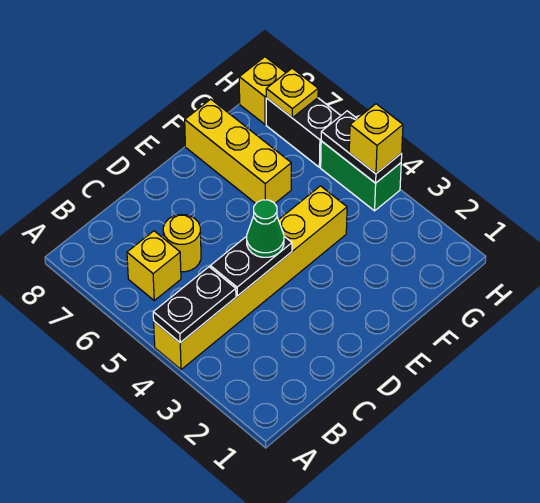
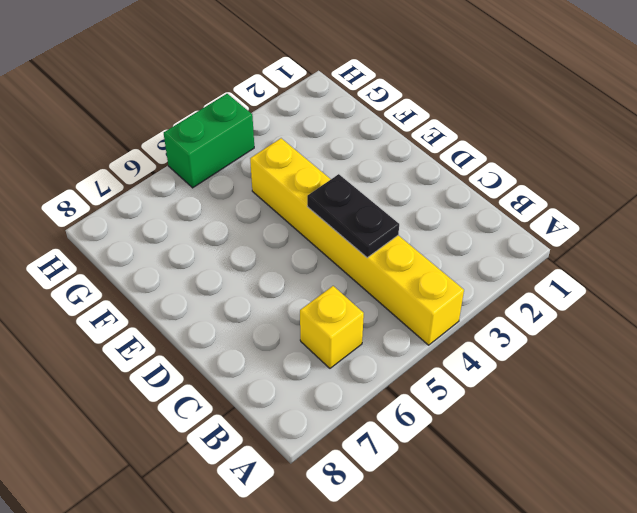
none -> yellow 1x1 round brick [163,215,201,272]
none -> yellow 1x3 brick [185,99,291,203]
none -> black 1x2 brick [266,98,341,167]

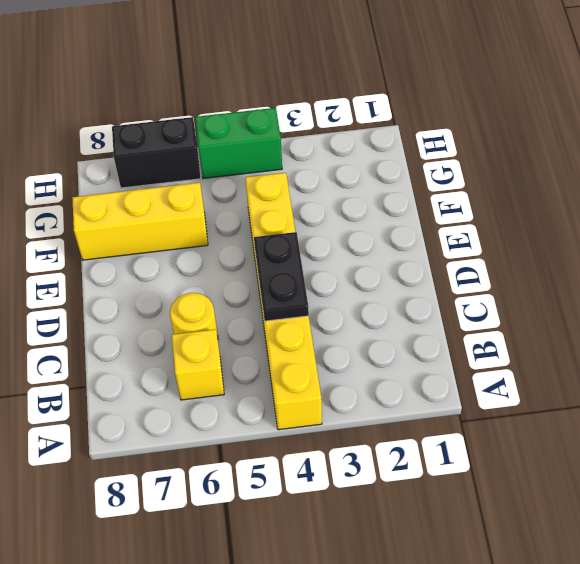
none -> yellow 1x1 brick [239,57,286,125]
none -> black 1x2 plate [153,267,236,343]
none -> black 1x2 plate [321,111,402,183]

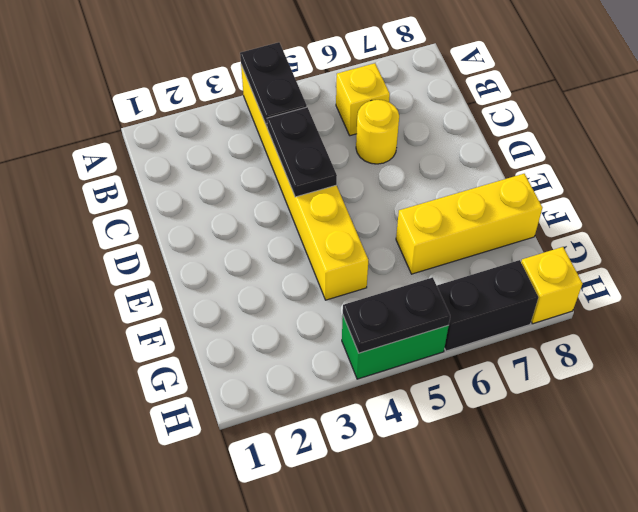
none -> yellow 1x1 plate [266,68,318,118]
none -> green 1x1 cone [247,200,284,257]
none -> yellow 1x1 brick [349,104,403,174]

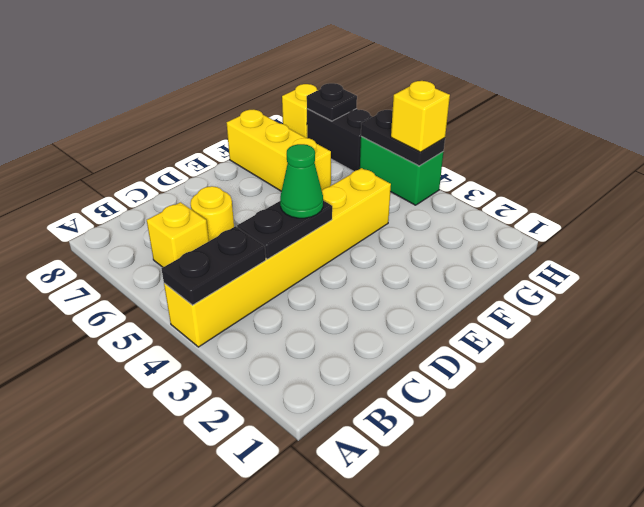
black 1x1 plate [307,83,357,121] -> yellow 1x1 plate [266,68,318,118]

